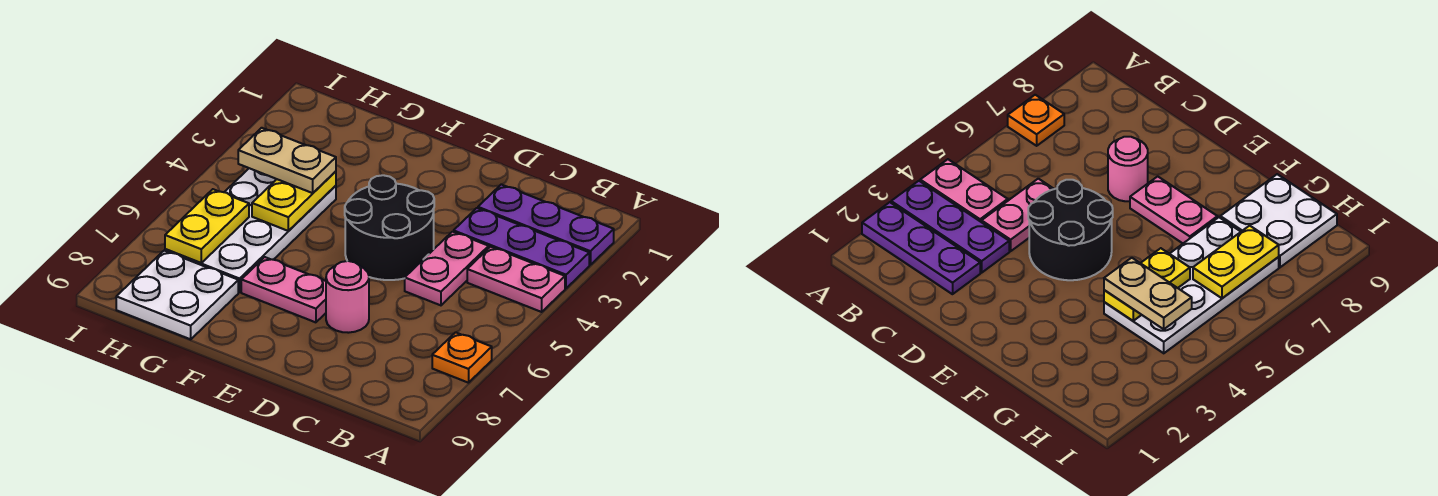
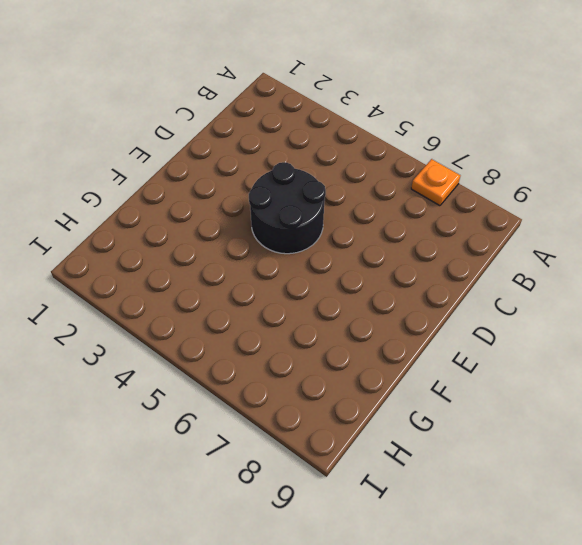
none -> purple 1x3 plate [478,185,614,265]
none -> purple 1x3 plate [453,208,589,288]
none -> pink 1x2 plate [467,247,565,312]

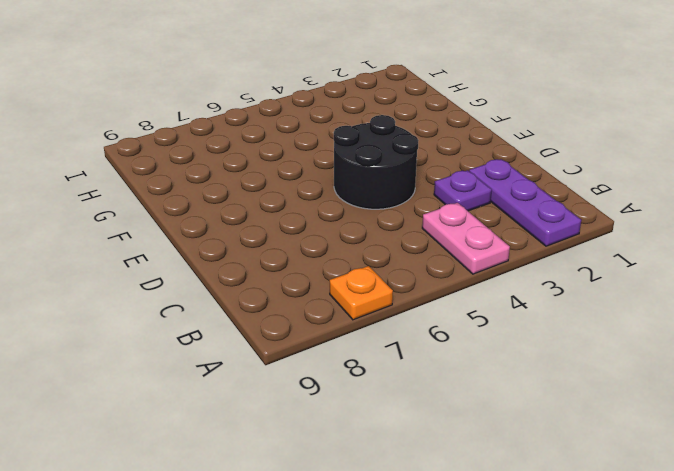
purple 1x1 plate [434,170,492,211] -> purple 1x3 plate [453,208,589,288]
none -> pink 1x2 plate [405,232,489,305]
none -> pink 1x1 round brick [326,261,369,333]
none -> pink 1x2 plate [241,257,326,322]

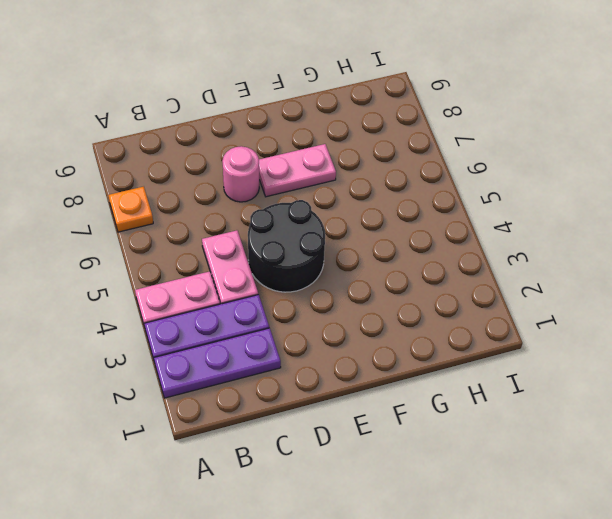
none -> white 2x4 plate [165,168,336,292]
none -> white 2x2 plate [116,251,238,339]
none -> yellow 1x2 plate [252,171,336,231]

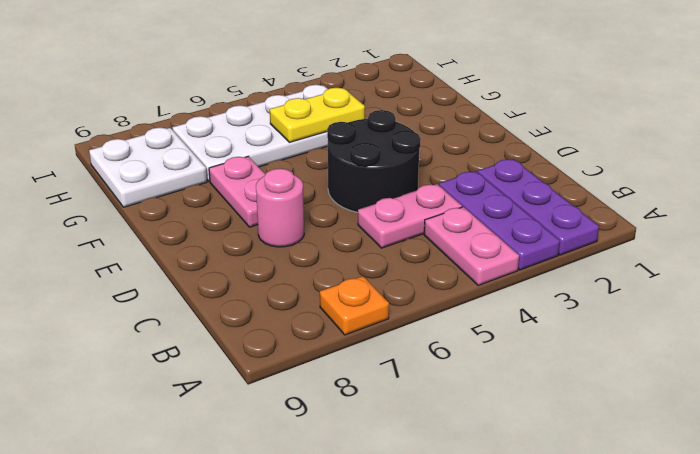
none -> yellow 1x2 plate [165,189,249,263]
none -> tan 1x2 plate [238,128,336,193]

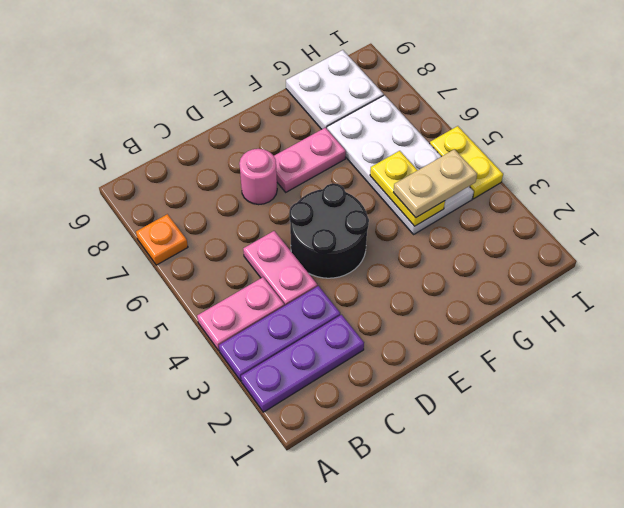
yellow 1x2 plate [430,126,503,199] -> yellow 1x2 plate moved to [165,189,249,263]

